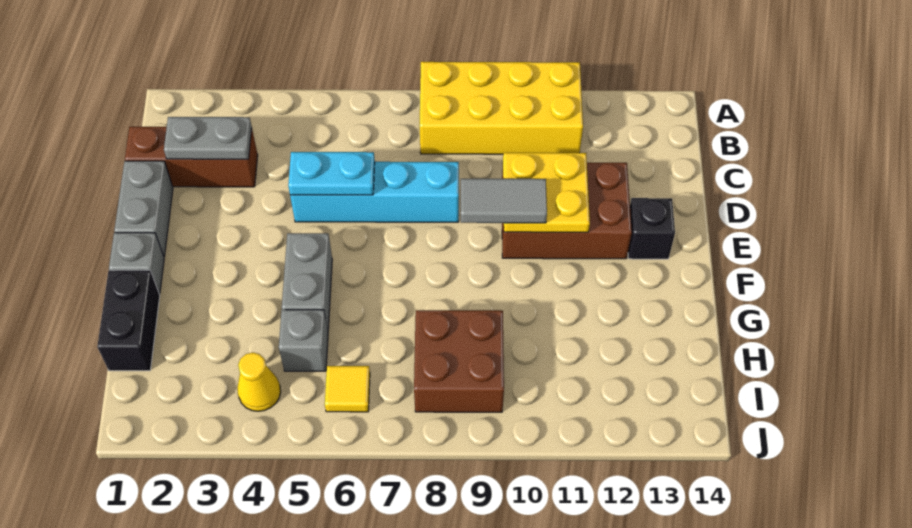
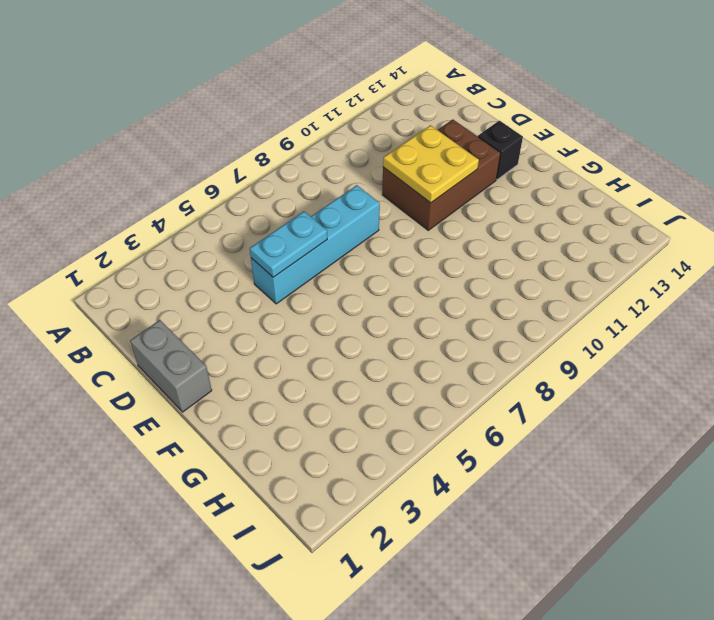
none -> yellow 2x4 brick [419,62,583,154]
none -> brown 1x3 brick [125,127,258,187]
none -> grey 1x1 brick [109,233,164,294]

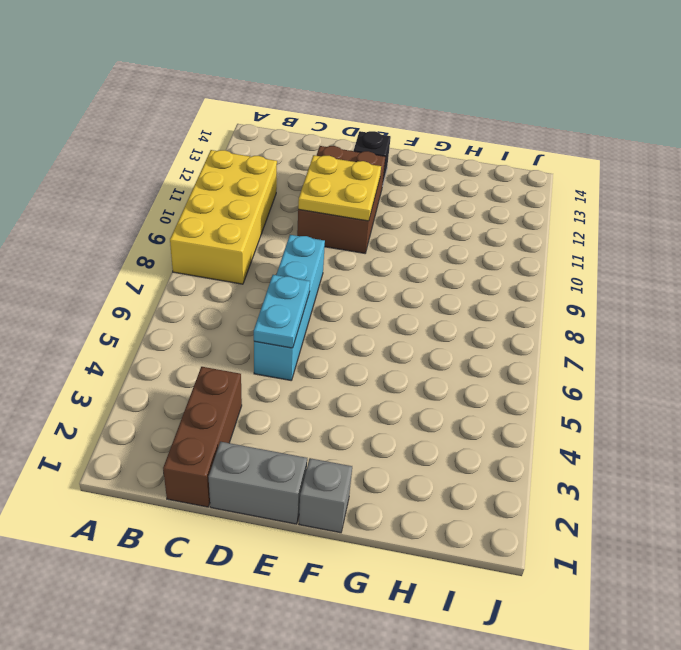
none -> grey 1x2 brick [282,233,332,330]
none -> black 1x2 brick [97,270,160,371]
none -> grey 1x1 brick [279,310,328,371]

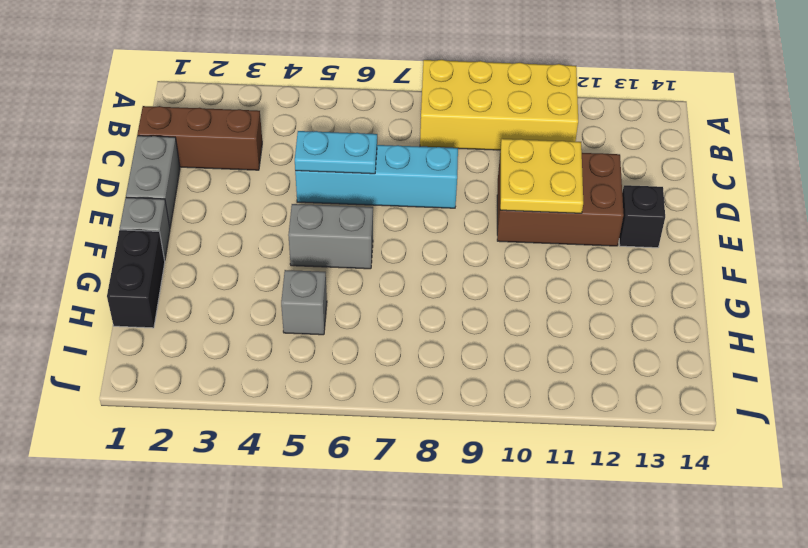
grey 1x2 brick [288,204,373,269] -> grey 1x2 brick turned to [282,233,332,330]
none -> brown 2x2 brick [414,310,504,412]
none -> yellow 1x1 cone [237,353,281,411]
none -> yellow 1x1 tile [325,366,370,412]

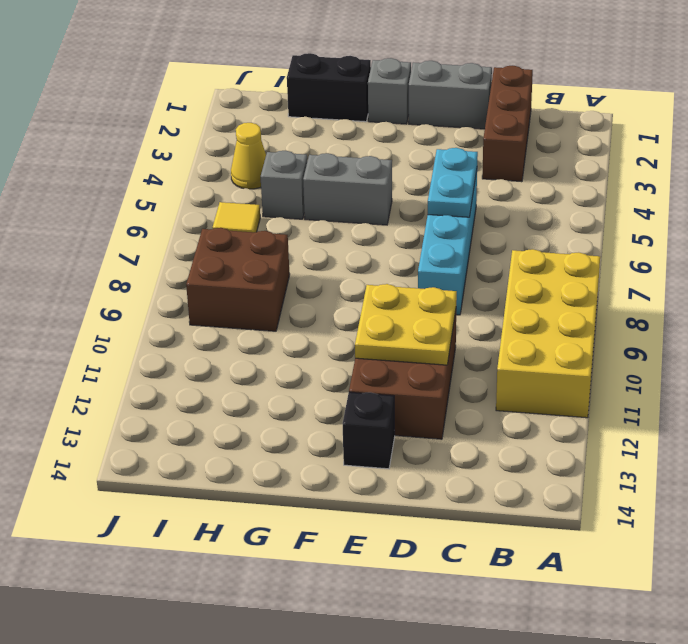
none -> grey 1x2 plate [164,117,252,159]
none -> grey 1x2 tile [461,179,547,223]

